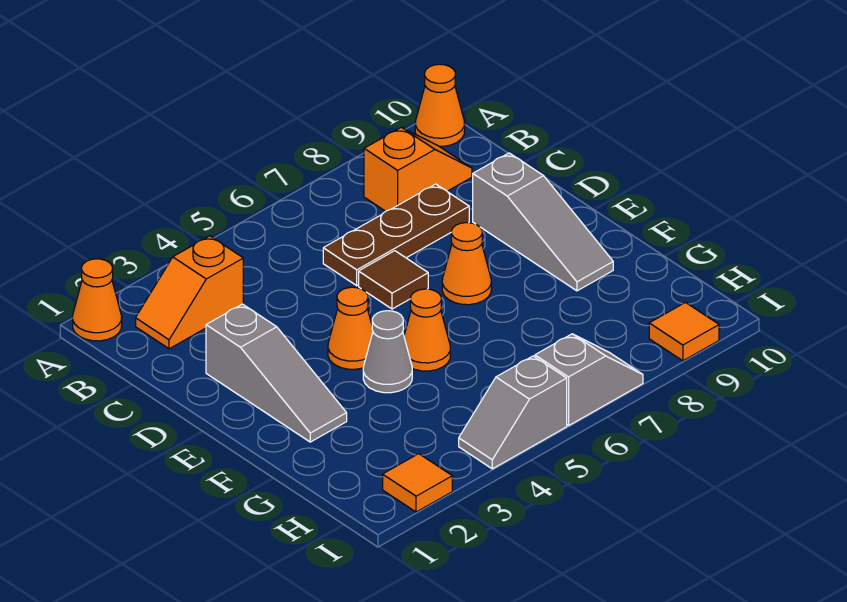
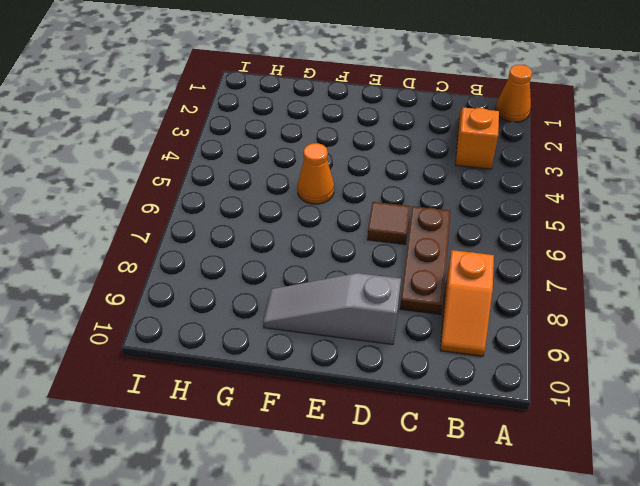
none -> orange 1x1 cone [415,64,465,146]
none -> grey 1x3 slope [206,304,347,442]
none -> orange 1x1 cone [328,287,373,369]

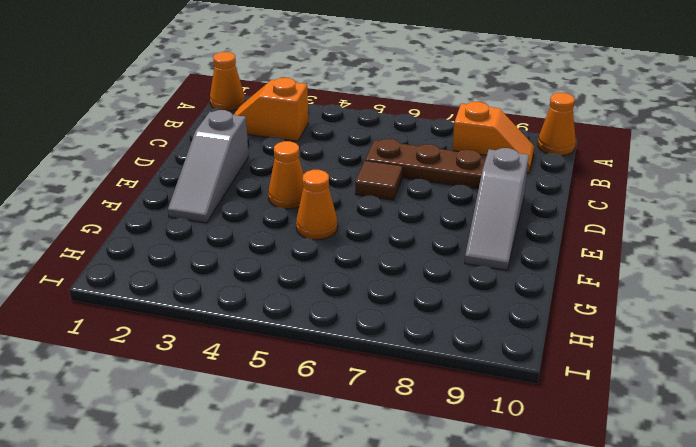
none -> orange 1x1 cone [442,223,491,305]
none -> grey 1x1 cone [363,311,412,393]
none -> orange 1x1 tile [383,454,452,512]

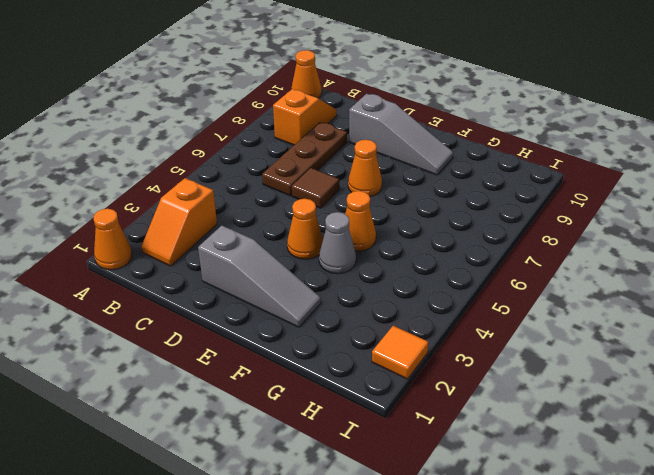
none -> grey 1x2 slope [459,356,567,469]
none -> grey 1x2 slope [535,334,643,426]
none -> orange 1x1 tile [649,303,719,361]

